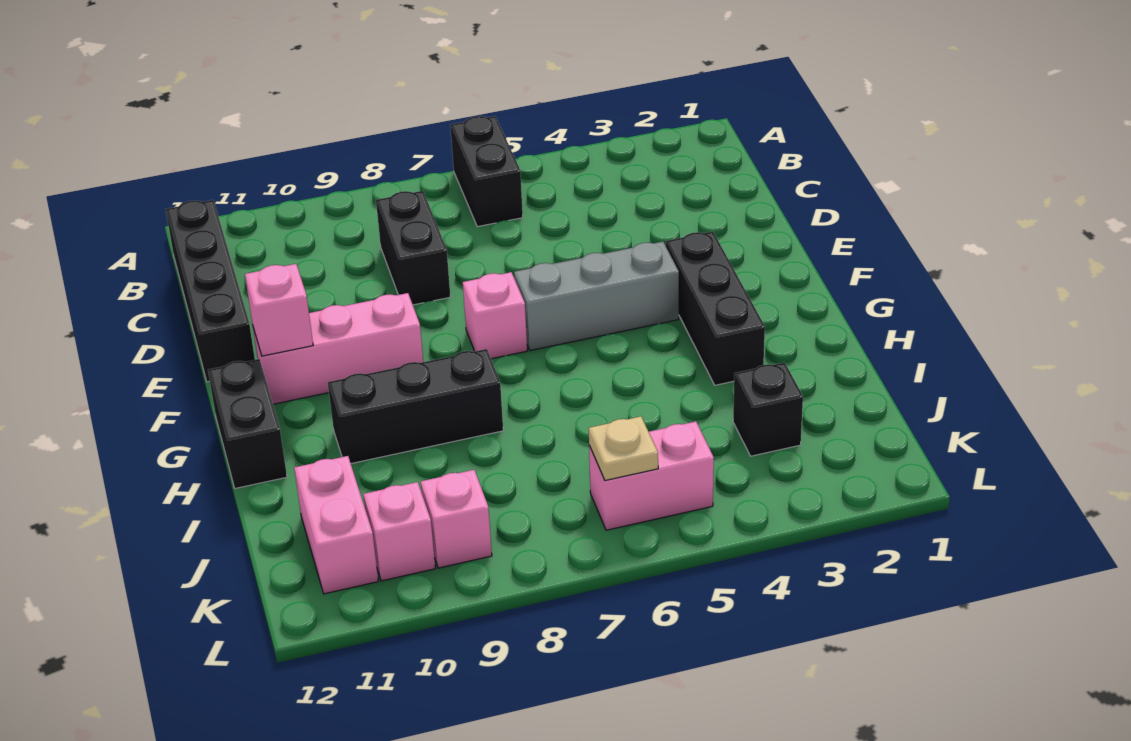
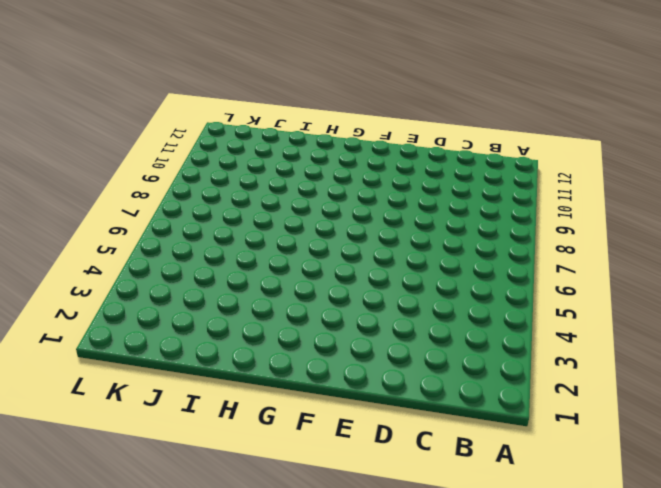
none -> black 1x2 brick [450,116,523,227]
none -> black 1x4 brick [166,200,255,382]
none -> black 1x2 brick [376,191,450,305]

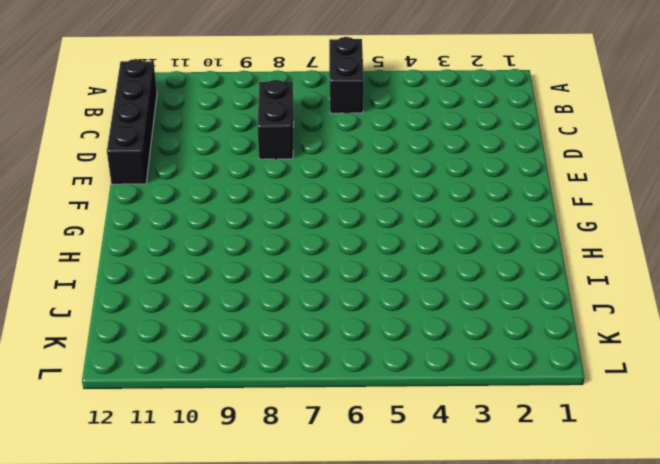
none -> black 1x3 brick [666,232,765,385]
none -> grey 1x3 brick [514,242,679,351]
none -> pink 1x1 brick [463,272,527,359]

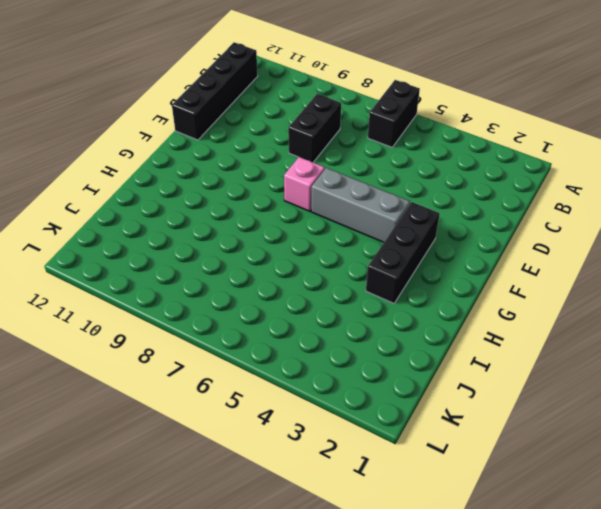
none -> pink 1x3 brick [253,293,423,404]
none -> black 1x2 brick [208,359,287,488]
none -> black 1x3 brick [328,349,503,464]

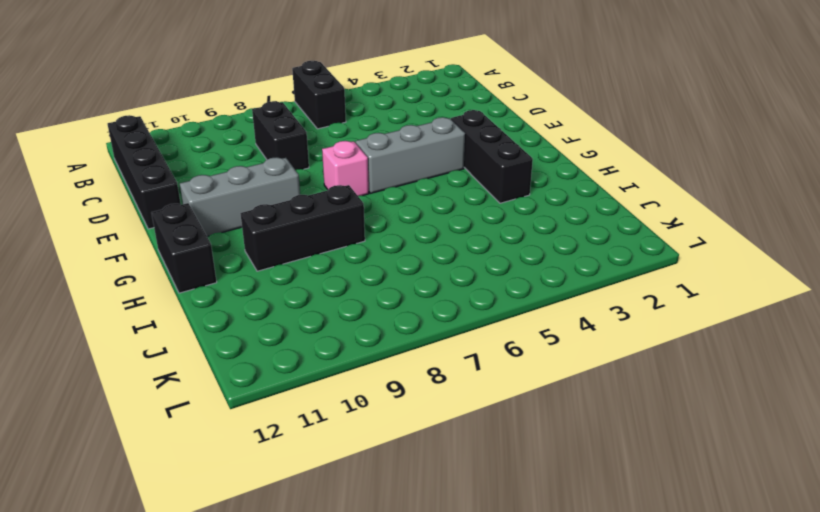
grey 1x3 brick [180,157,300,236] -> pink 1x3 brick [253,293,423,404]
none -> black 1x1 brick [733,362,803,456]
none -> pink 1x2 brick [294,456,378,594]
none -> pink 1x2 brick [589,421,714,530]

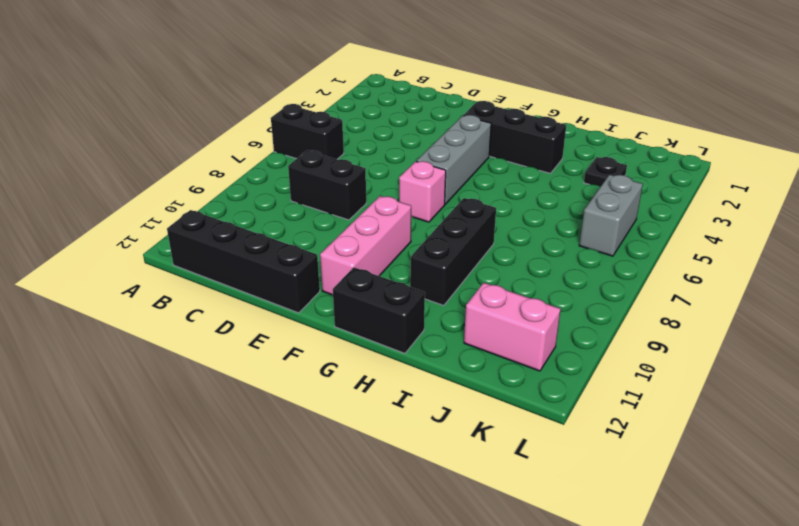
black 1x1 plate [584,157,627,187] -> black 1x1 brick [733,362,803,456]
grey 1x2 brick [579,175,643,256] -> pink 1x2 brick [589,421,714,530]
none -> pink 1x1 brick [421,470,492,568]
none -> pink 1x1 brick [363,482,435,581]
none -> pink 1x1 brick [245,264,313,356]

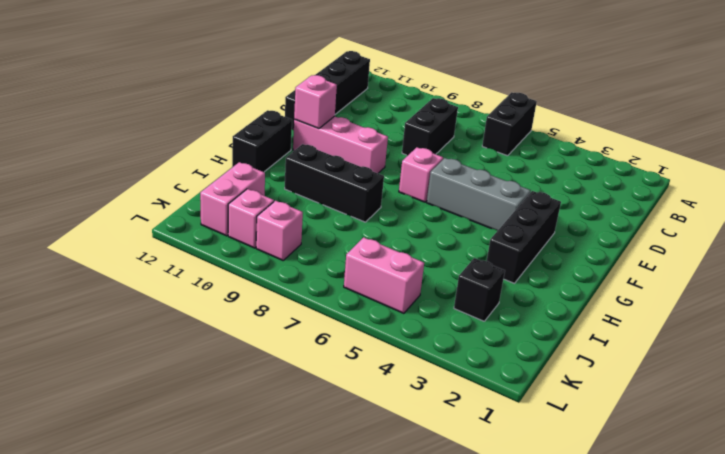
none -> tan 1x1 plate [589,416,658,480]

